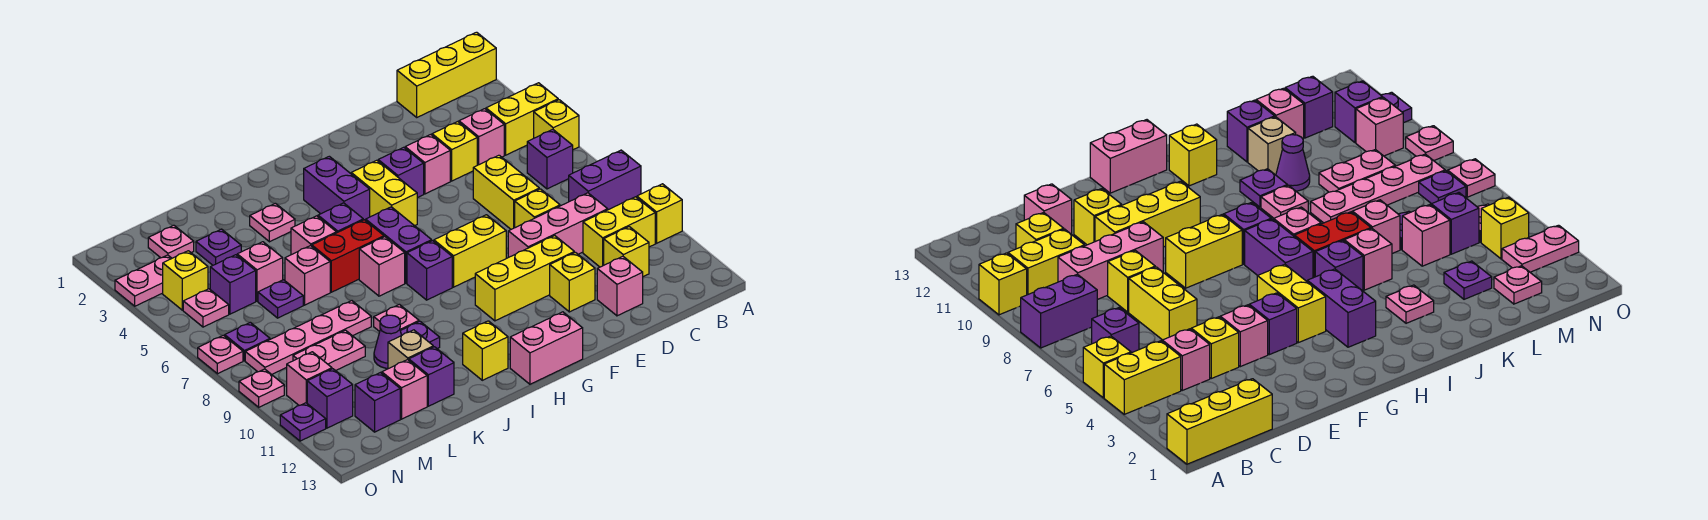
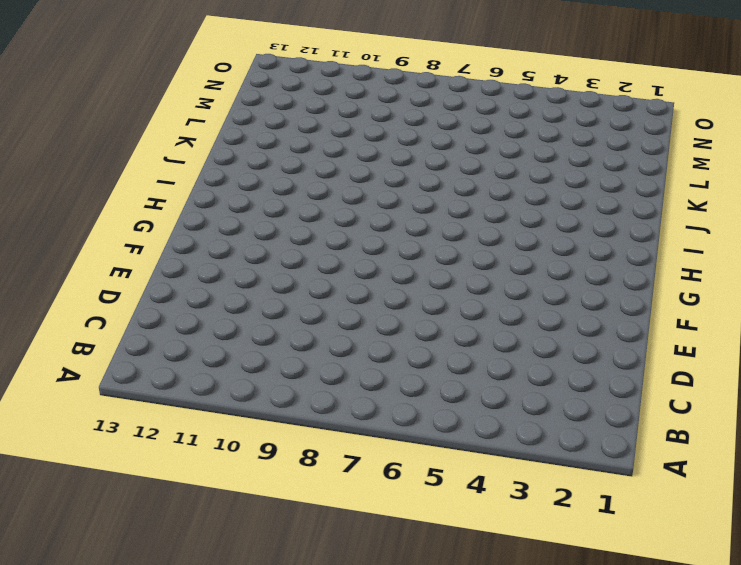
none -> yellow 1x3 brick [397,32,496,117]
none -> yellow 1x2 brick [486,83,558,155]
none -> yellow 1x1 brick [534,100,579,150]
none -> purple 1x2 brick [569,150,641,210]

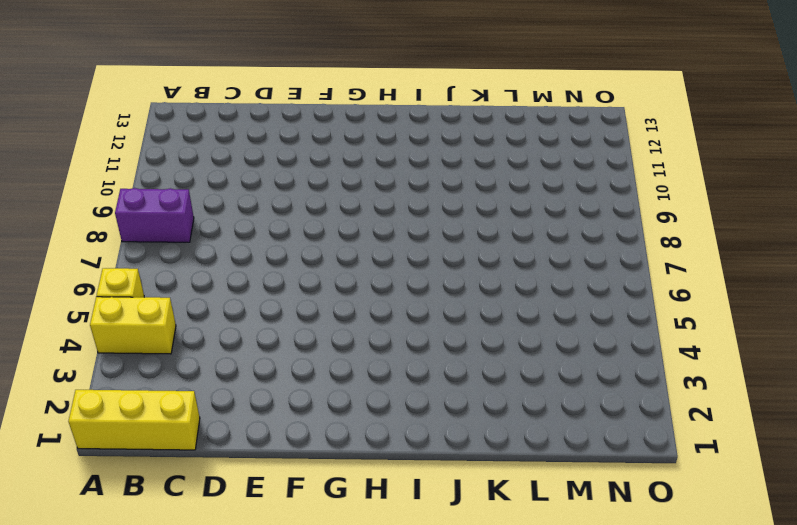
none -> yellow 1x1 brick [637,184,682,243]
none -> purple 1x1 brick [527,130,573,189]
none -> yellow 1x2 brick [583,197,655,267]
none -> pink 1x1 brick [459,109,504,165]

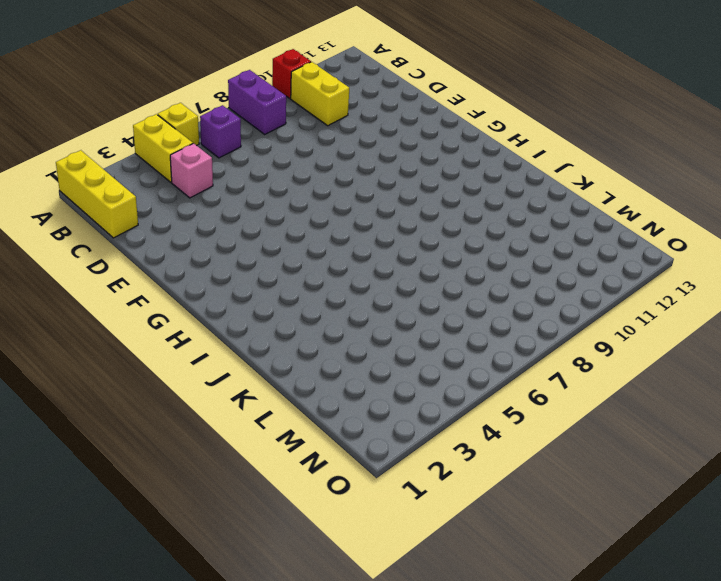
red 1x1 brick [272,49,311,99] -> yellow 1x1 brick [637,184,682,243]
none -> pink 1x3 brick [508,193,608,257]
none -> yellow 1x1 brick [604,227,649,277]
none -> yellow 1x1 brick [432,122,477,181]
none -> yellow 1x2 brick [473,155,539,229]

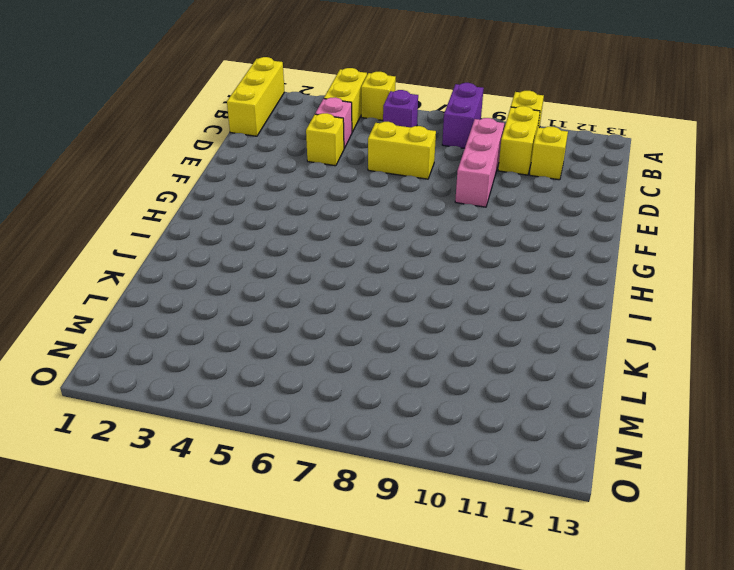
none -> yellow 1x1 brick [515,189,560,228]
none -> pink 1x1 brick [597,256,643,316]
none -> pink 1x1 brick [405,135,450,194]
none -> yellow 1x3 brick [475,236,574,321]

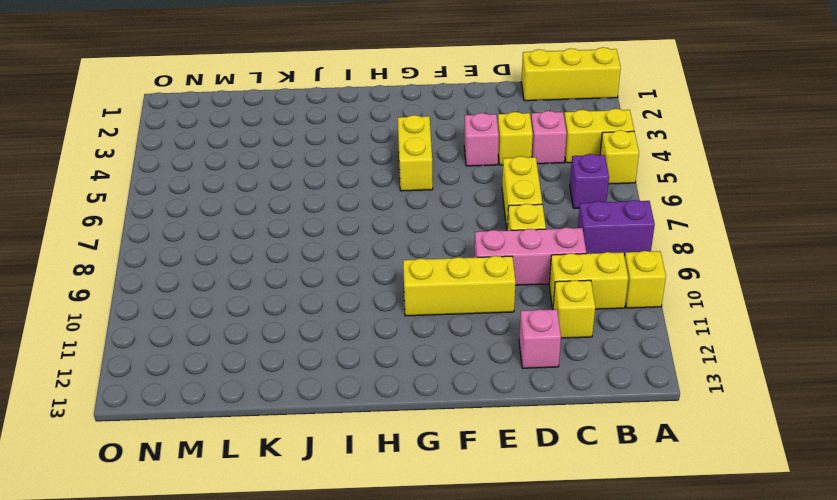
none -> yellow 1x1 brick [550,252,595,312]
none -> purple 1x1 brick [378,147,424,198]
none -> yellow 1x2 brick [434,215,506,287]
none -> pink 1x2 brick [510,312,583,384]

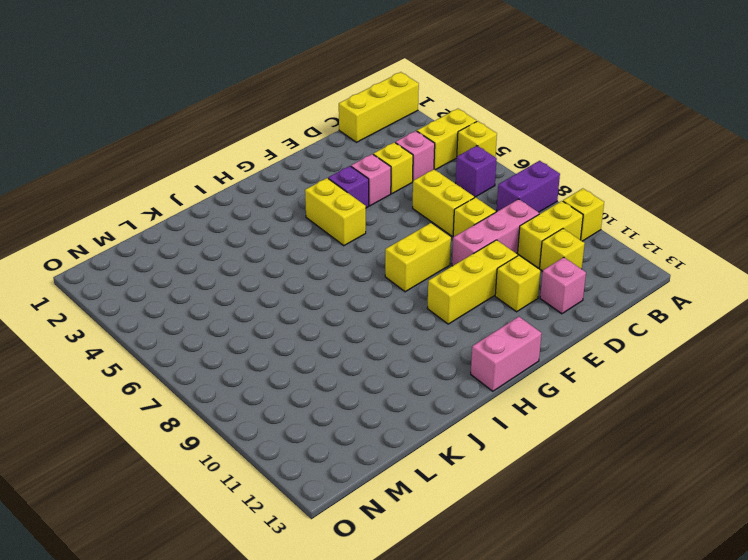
none -> purple 1x2 brick [304,156,370,221]
none -> purple 1x2 brick [366,207,432,283]
none -> purple 1x1 brick [407,241,452,300]
none -> purple 1x1 brick [318,203,363,233]

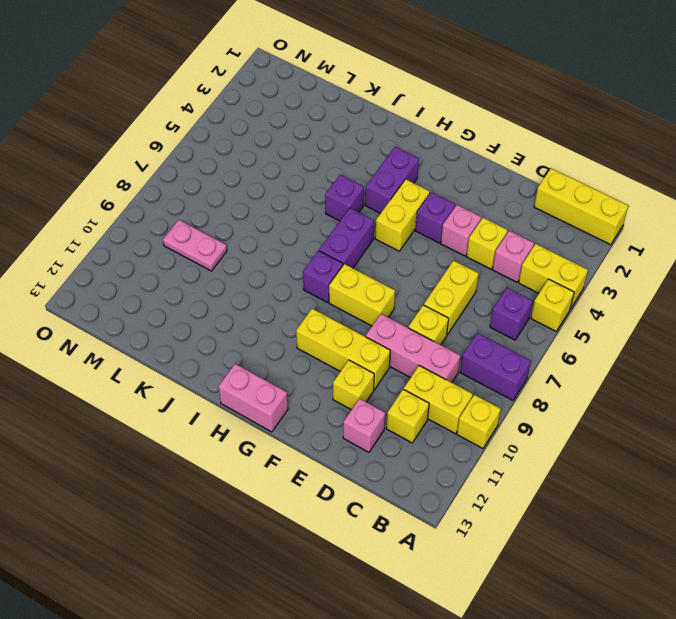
none -> red 1x2 brick [312,220,384,292]
none -> pink 1x1 brick [359,237,405,296]
none -> yellow 1x1 brick [463,321,508,380]
none -> pink 1x1 plate [250,203,295,242]

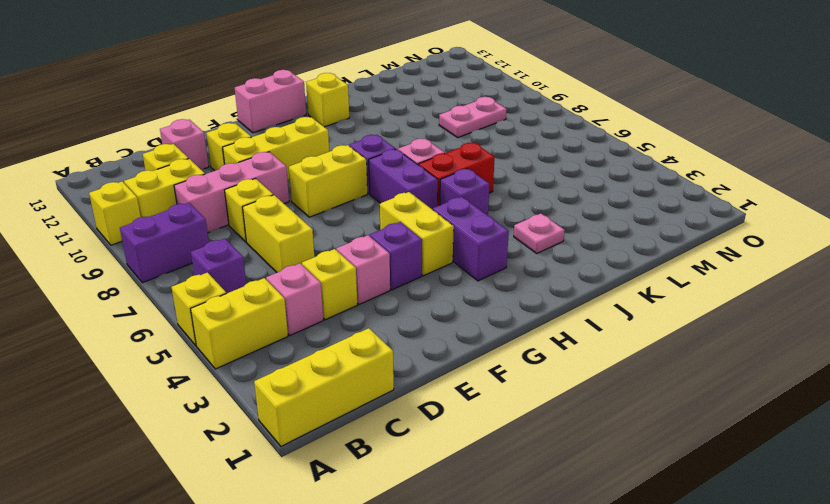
none -> pink 1x1 brick [291,216,336,255]
none -> pink 1x1 plate [374,304,419,332]
none -> purple 1x1 plate [401,321,440,349]
none -> pink 1x1 brick [285,246,330,305]

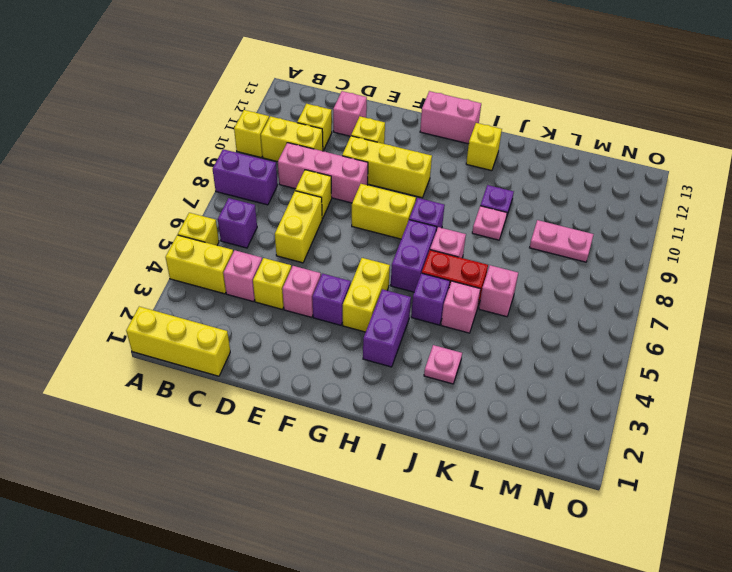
none -> pink 1x4 plate [245,301,371,374]
none -> purple 1x1 cone [374,315,402,368]
none -> tan 1x1 brick [388,330,433,369]
none -> purple 1x1 brick [409,347,454,406]

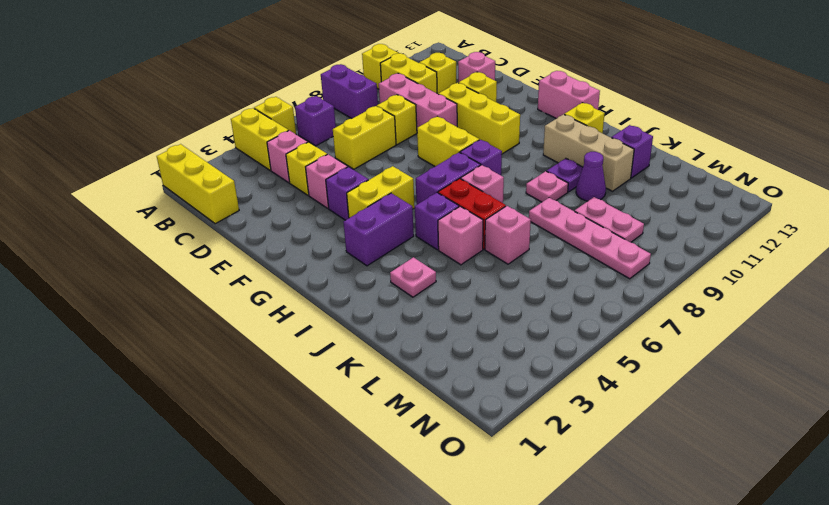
tan 1x3 brick [543,114,634,191] -> tan 1x1 brick [388,330,433,369]
none -> purple 1x1 plate [196,229,241,265]
none -> pink 1x1 brick [237,242,283,301]
none -> purple 1x1 plate [258,280,303,318]
none -> pink 1x1 brick [382,360,427,419]

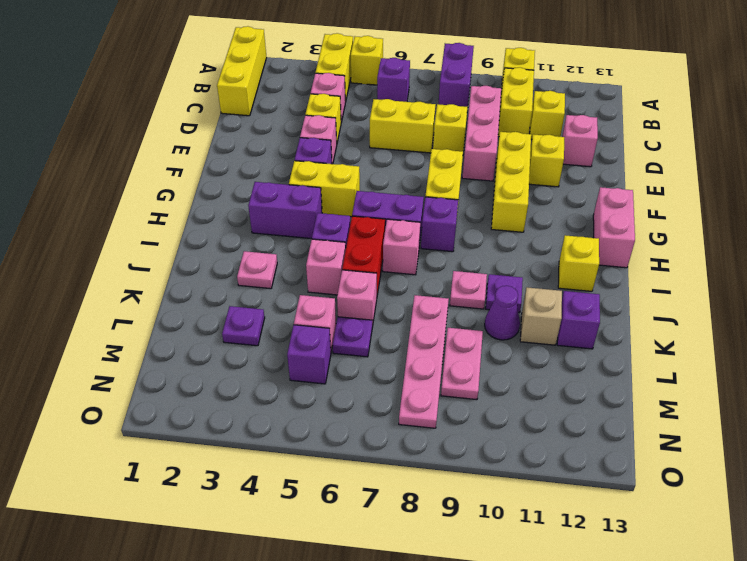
none -> pink 1x1 brick [382,360,427,419]
none -> pink 1x1 plate [148,225,194,258]
none -> purple 1x1 brick [355,373,400,432]
none -> pink 1x2 plate [115,255,172,306]

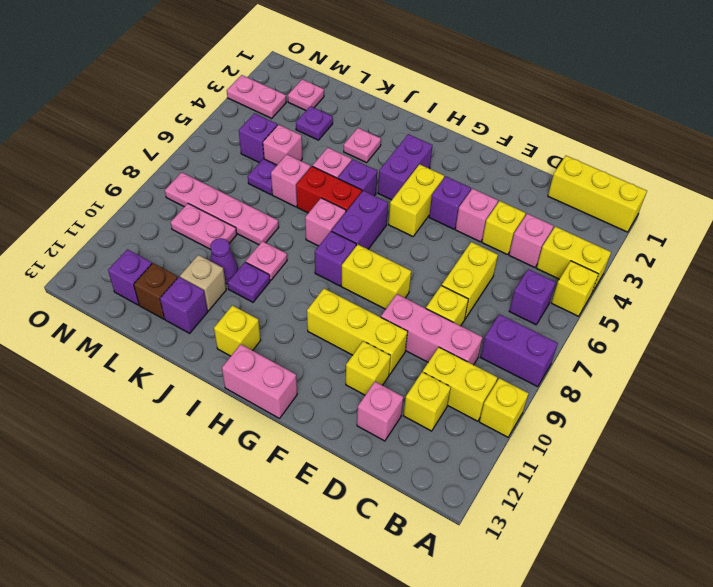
brown 1x1 brick [134,263,178,319] -> pink 1x1 brick [382,360,427,419]
none -> yellow 1x1 brick [163,251,208,310]
none -> pink 1x1 plate [183,289,229,327]
none -> purple 1x1 plate [225,322,270,361]
none -> pink 1x1 brick [287,352,332,405]

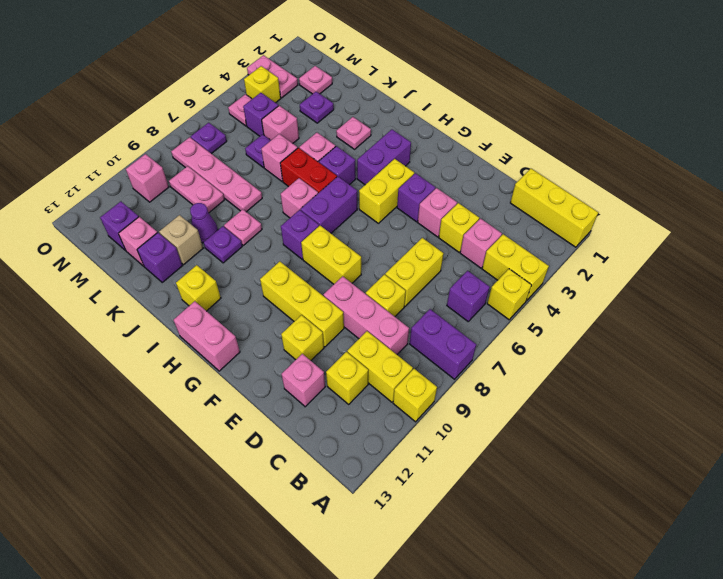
none -> purple 1x1 brick [307,369,353,428]
none -> pink 1x1 plate [198,335,243,374]
none -> pink 1x1 plate [239,369,284,407]
none -> purple 1x1 plate [280,403,326,441]

